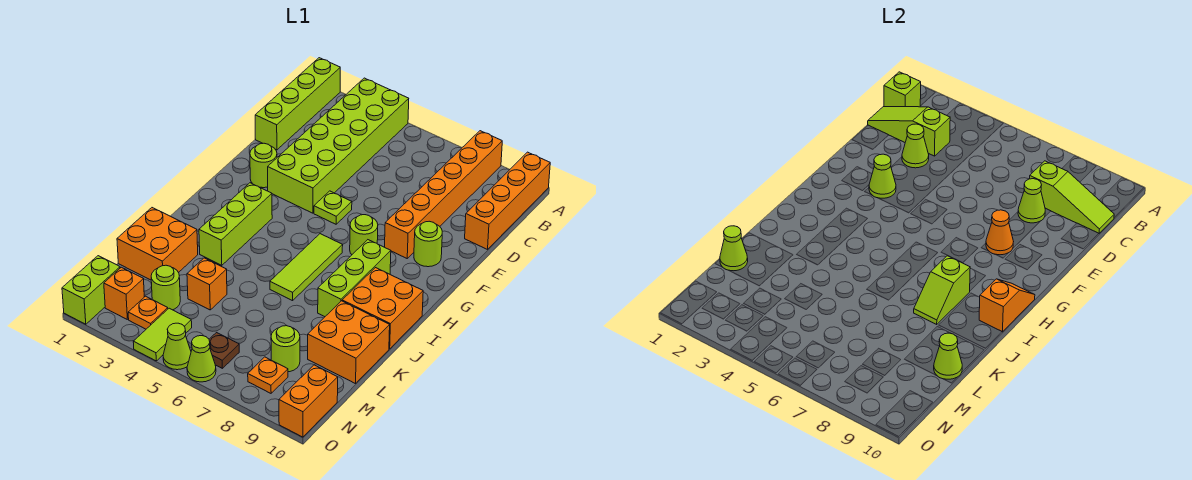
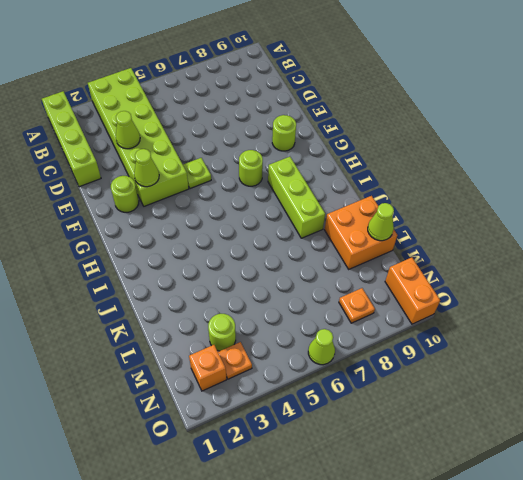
none -> orange 1x6 brick [385,131,502,258]
none -> orange 1x4 brick [465,152,550,249]
none -> lime 1x3 brick [199,183,272,265]
none -> lime 1x3 tile [270,234,343,301]

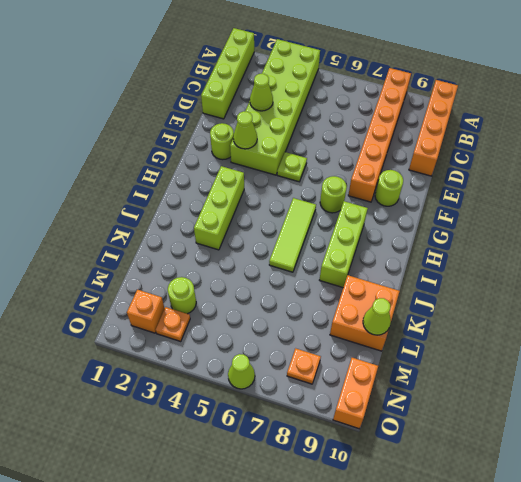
none -> orange 2x2 brick [342,268,423,349]
none -> orange 2x2 brick [117,208,198,280]
none -> orange 1x1 brick [187,258,227,310]
none -> lime 1x1 round brick [271,326,300,372]

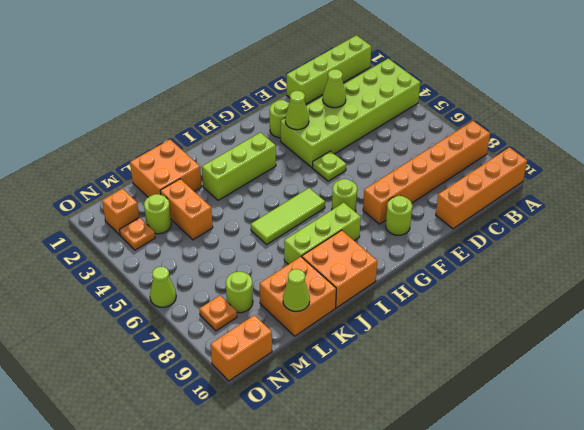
orange 1x2 brick [160,179,213,240] -> orange 1x1 brick [187,258,227,310]
none -> lime 1x2 brick [62,256,120,324]
none -> lime 1x2 tile [133,308,192,361]
none -> brown 1x1 plate [209,333,239,368]
none -> lime 1x1 cone [163,323,191,370]

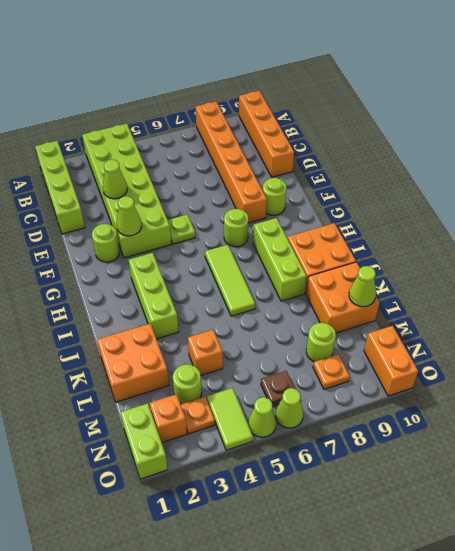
none -> lime 1x1 brick [884,72,921,107]
none -> lime 1x3 slope [868,107,950,156]
none -> lime 1x3 slope [1030,161,1114,233]
none -> lime 1x1 cone [1018,179,1045,223]

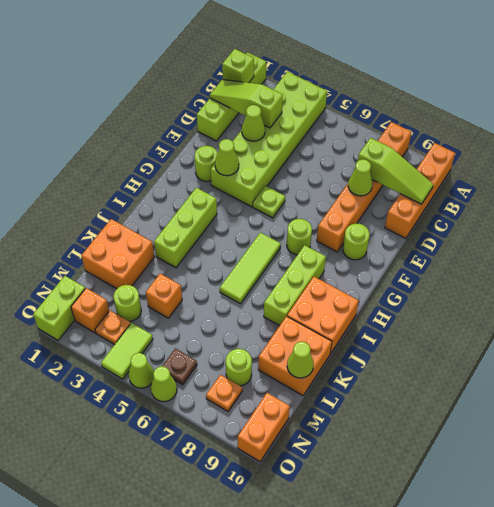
none -> orange 1x1 cone [986,210,1014,255]
none -> orange 1x2 slope [979,279,1035,332]
none -> lime 1x2 slope [914,256,970,324]
none -> lime 1x1 cone [720,226,748,271]

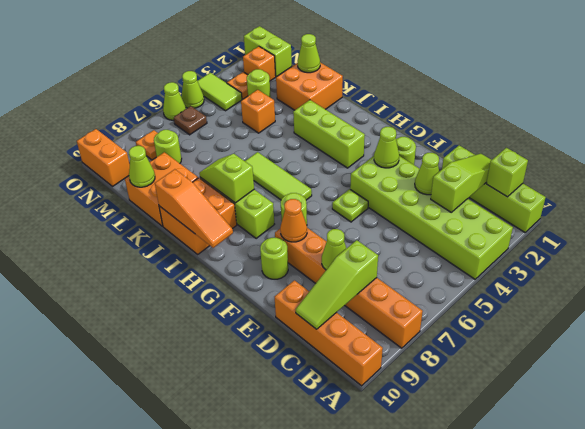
orange 1x3 slope [155,169,233,248] -> orange 1x2 slope [979,279,1035,332]

